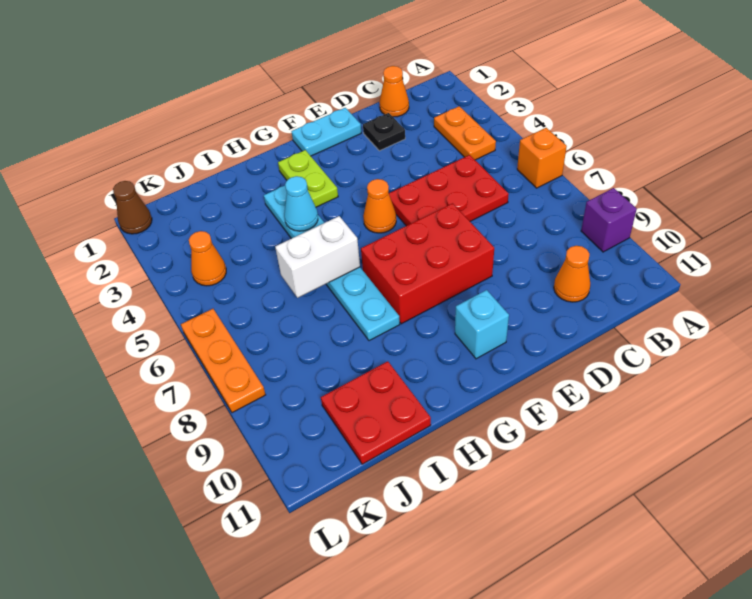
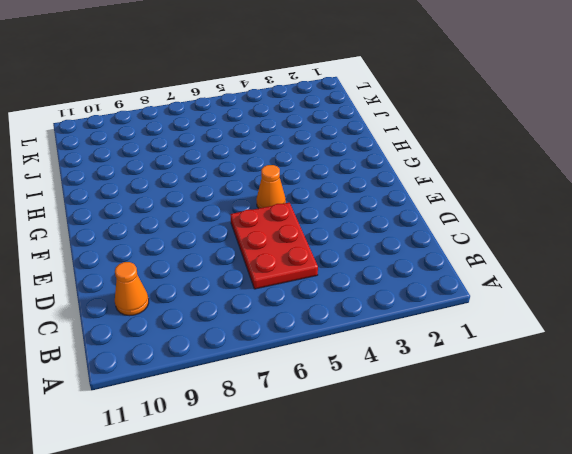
none -> orange 1x1 brick [517,128,567,188]
none -> purple 1x1 brick [581,188,637,252]
none -> orange 1x2 plate [434,106,496,160]

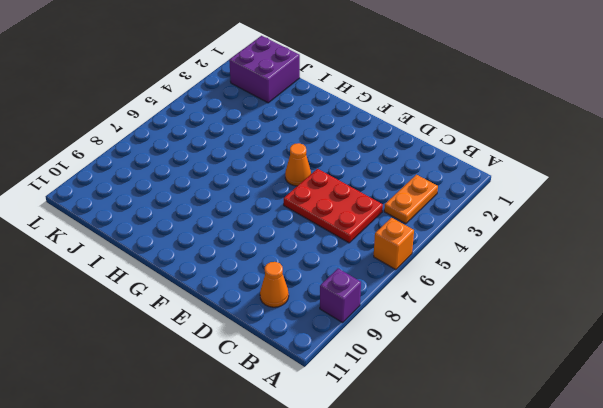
purple 2x2 brick [229,36,300,103] -> none
none -> orange 1x1 cone [379,66,409,117]
none -> black 1x1 plate [363,113,405,151]
none -> cyan 1x2 plate [292,108,361,156]

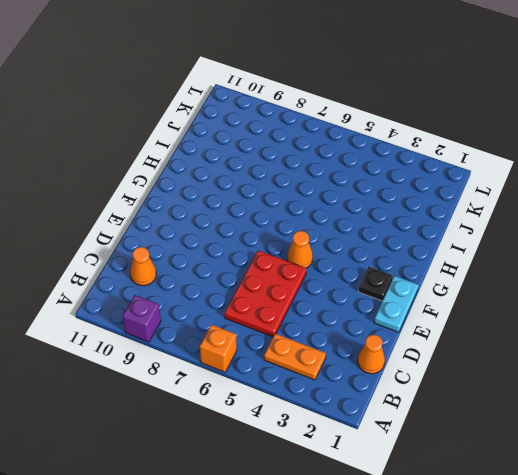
black 1x1 plate [358,267,393,301] -> black 1x1 plate moved to [363,113,405,151]
none -> red 2x3 brick [361,203,494,324]
none -> cyan 1x1 brick [455,290,509,359]
none -> lime 1x2 plate [278,150,338,207]

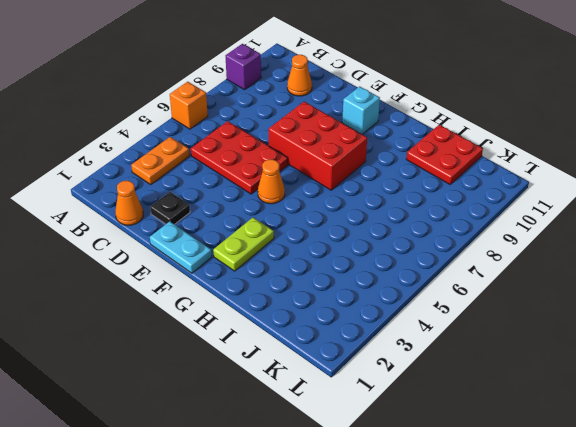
none -> cyan 1x6 plate [264,186,400,341]
none -> orange 1x1 cone [189,231,226,286]
none -> brown 1x1 cone [113,181,152,234]

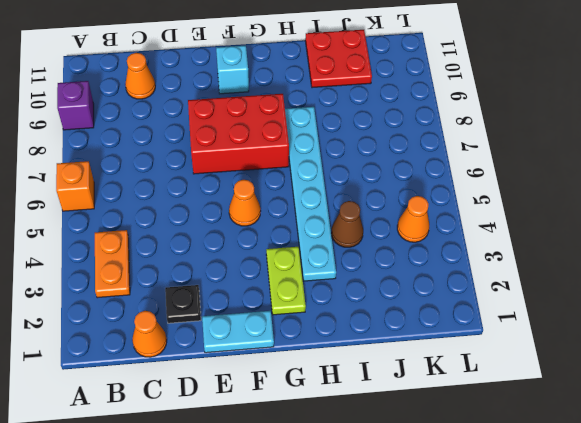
brown 1x1 cone [331,201,363,247] -> brown 1x1 cone moved to [113,181,152,234]
none -> red 2x3 plate [389,155,509,226]
none -> orange 1x3 plate [181,309,266,413]
none -> cyan 1x1 cone [284,176,318,231]

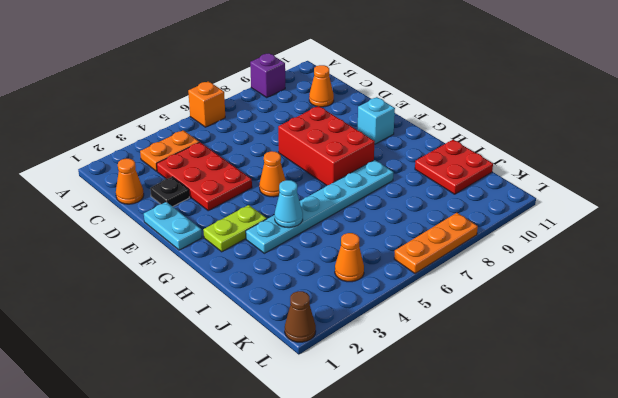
red 2x3 plate [157,142,252,211] -> red 2x3 plate moved to [389,155,509,226]
none -> white 1x2 brick [275,216,360,298]

